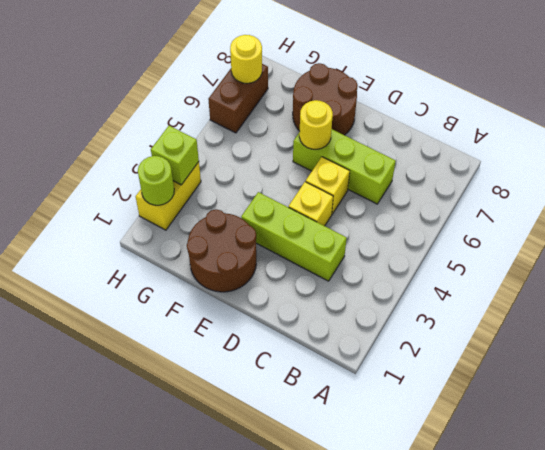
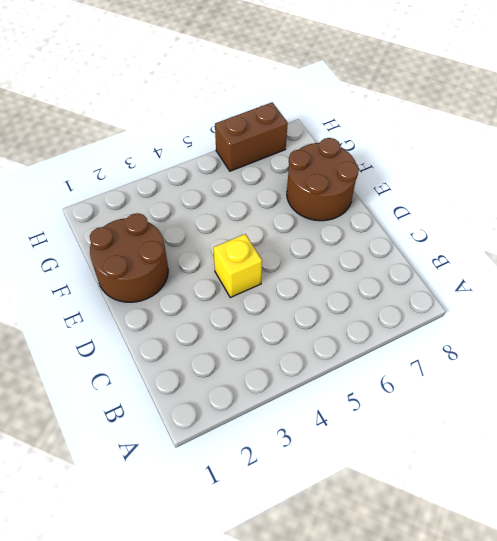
none -> lime 1x3 brick [241,192,347,281]
none -> lime 1x3 brick [293,129,396,204]
none -> yellow 1x1 brick [306,157,350,214]

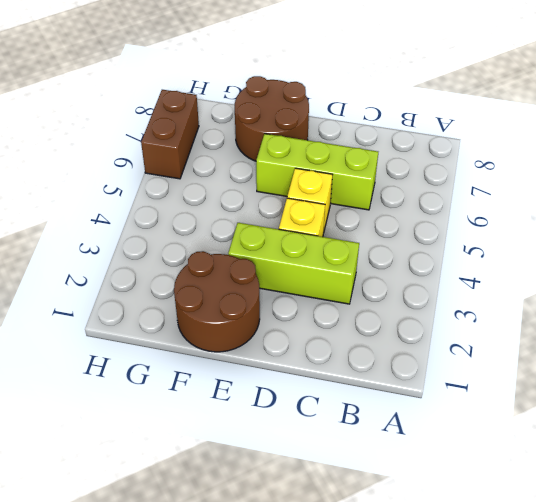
none -> yellow 1x2 brick [136,162,201,230]
none -> yellow 1x1 round brick [299,100,333,149]
none -> lime 1x1 round brick [138,156,174,205]

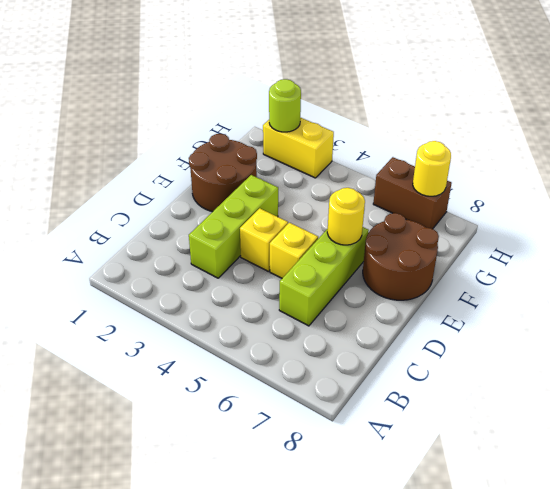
none -> lime 1x1 brick [151,126,199,185]

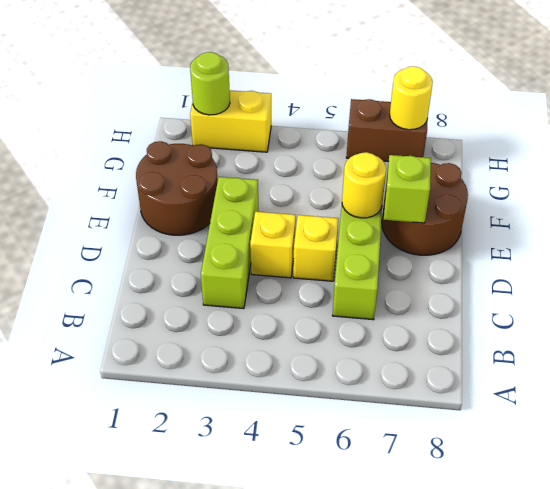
lime 1x1 brick [384,155,431,223] -> lime 1x1 brick moved to [151,126,199,185]

